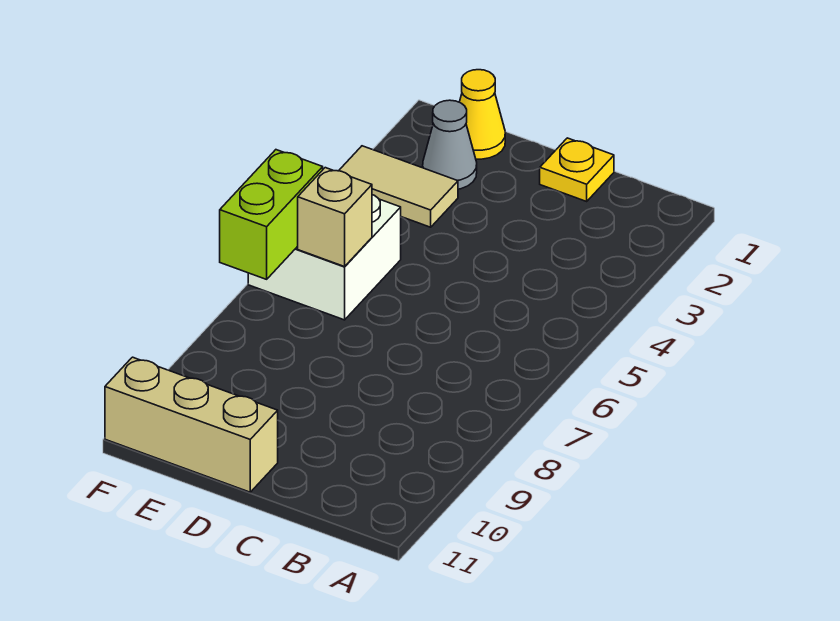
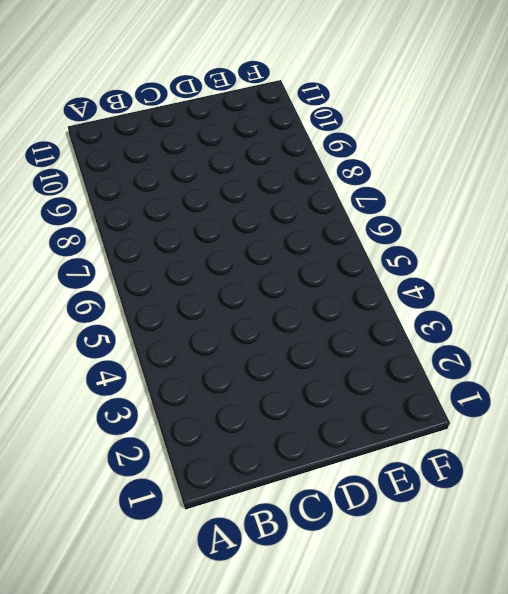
none -> yellow 1x1 plate [540,138,614,201]
none -> tan 1x3 brick [105,357,278,492]

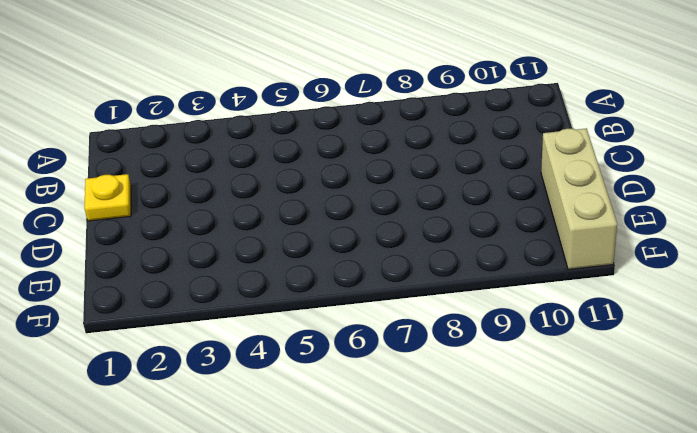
none -> yellow 1x1 cone [460,70,505,159]
none -> grey 1x1 cone [423,100,477,189]

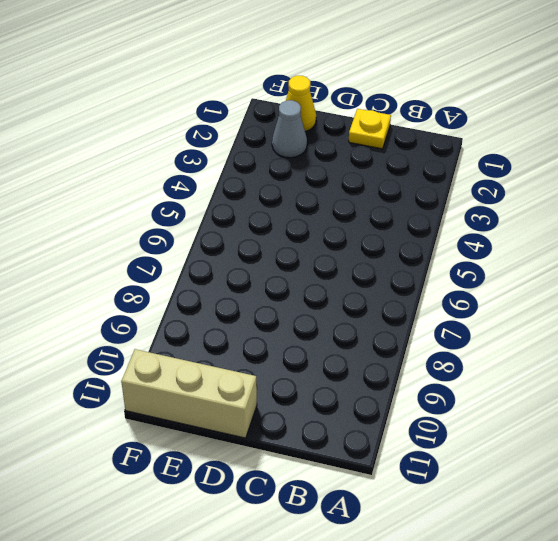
none -> tan 1x2 tile [339,146,458,227]
none -> white 2x2 brick [248,195,401,320]

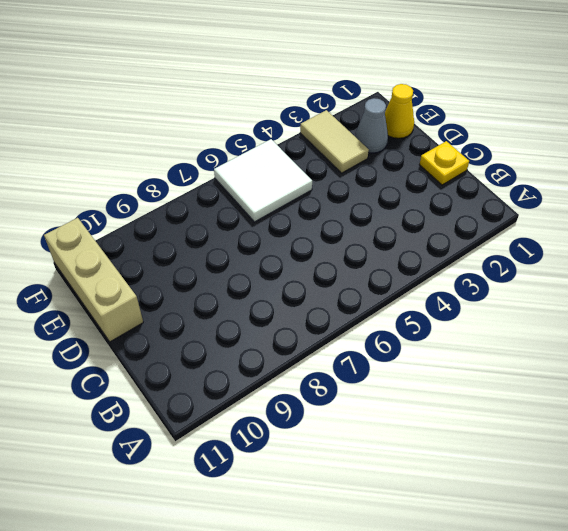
white 2x2 tile [214,139,312,222] -> white 2x2 brick [248,195,401,320]
none -> tan 1x1 brick [298,168,372,267]
none -> lime 1x2 brick [220,150,323,279]

